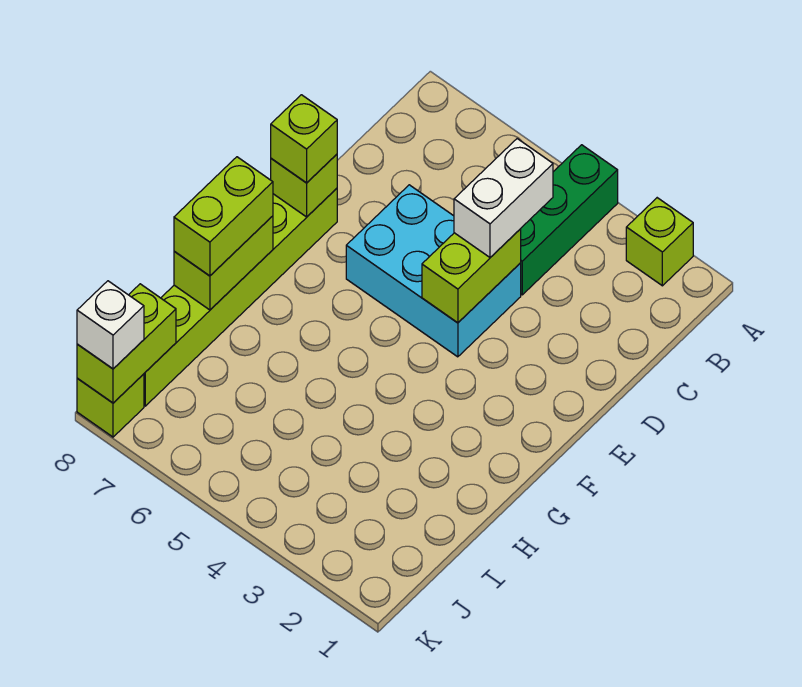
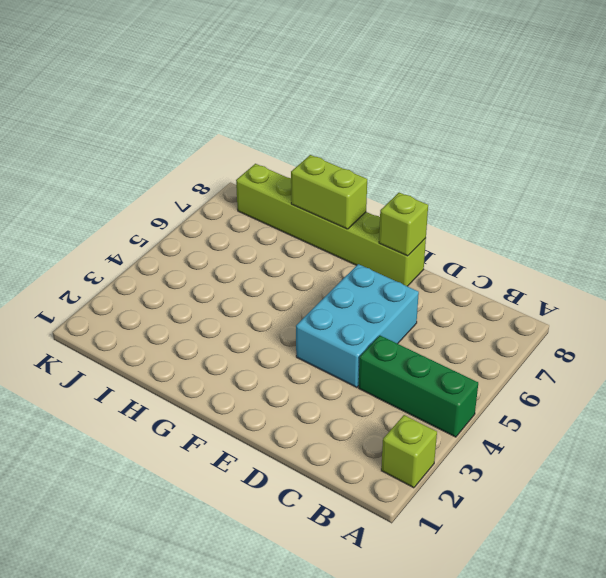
none -> lime 1x1 brick [77,374,144,437]
none -> lime 1x2 brick [422,229,521,323]
none -> lime 1x2 brick [77,284,176,403]

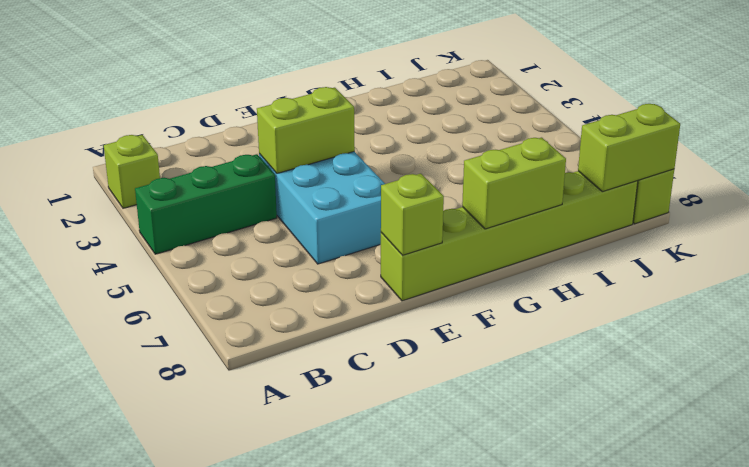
none -> white 1x2 brick [454,139,553,257]
none -> lime 1x1 brick [271,95,337,183]
none -> lime 1x2 brick [174,157,273,276]

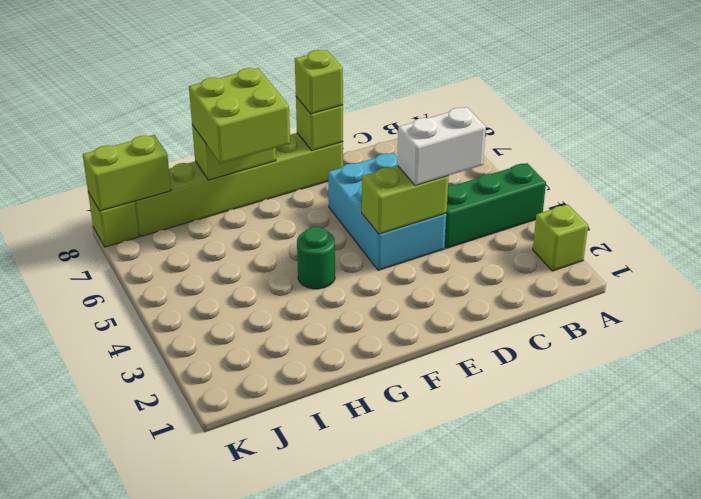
green 1x1 round brick [297,227,335,289] -> none
lime 2x2 brick [189,68,290,163] -> lime 1x2 brick [174,157,273,276]
none -> white 1x1 brick [77,281,144,369]

